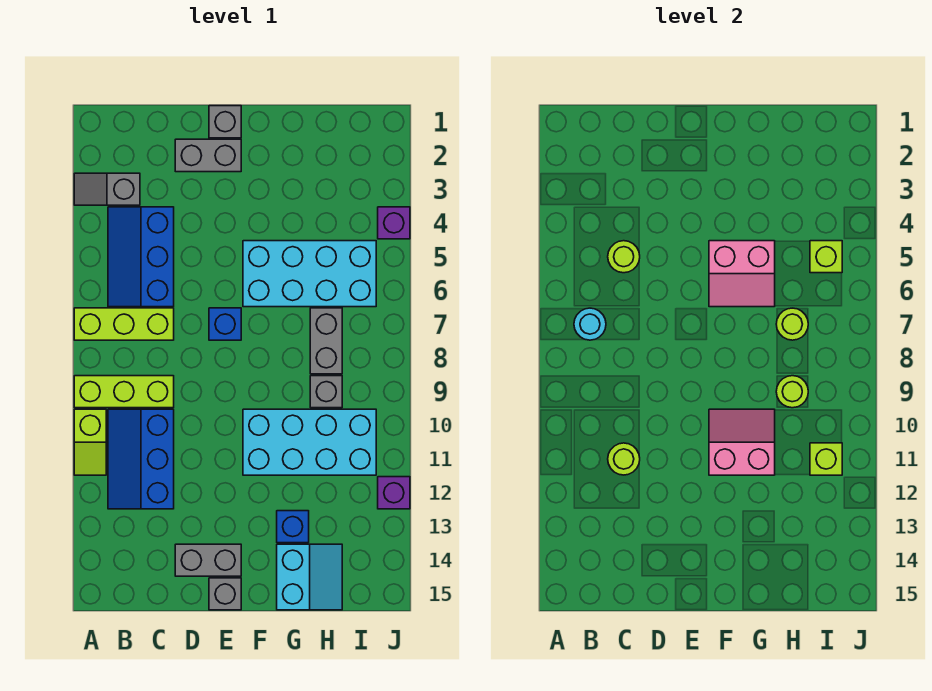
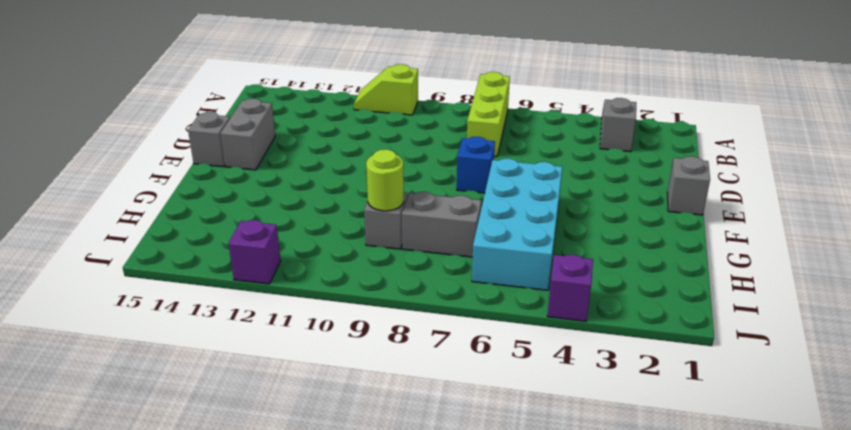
none -> lime 1x3 brick [74,376,174,408]
none -> blue 2x3 slope [108,207,174,307]
none -> blue 2x3 slope [108,409,174,509]

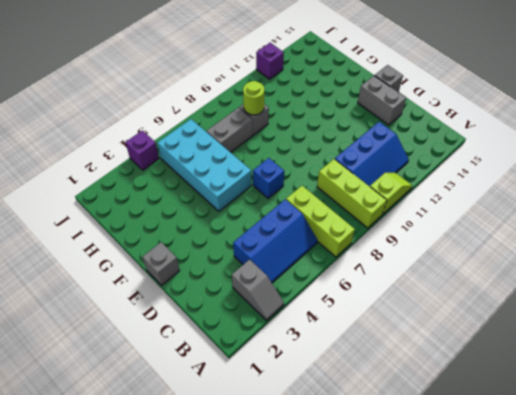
none -> grey 1x2 brick [175,139,241,172]
none -> cyan 2x4 brick [243,409,376,475]
none -> blue 1x1 brick [277,511,309,543]

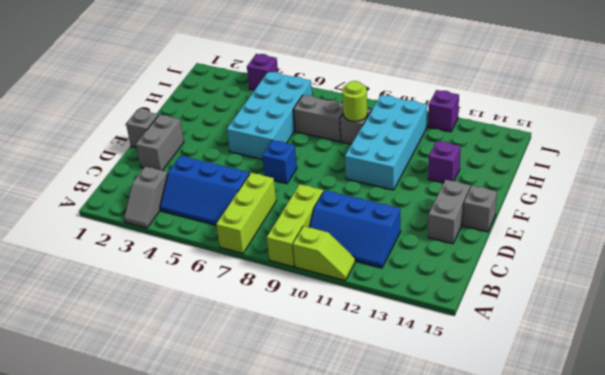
purple 1x1 brick [428,141,461,183] -> blue 1x1 brick [277,511,309,543]
none -> cyan 2x2 slope [277,544,342,610]
none -> cyan 1x1 round brick [574,308,606,340]
none -> lime 1x1 round brick [608,241,640,273]

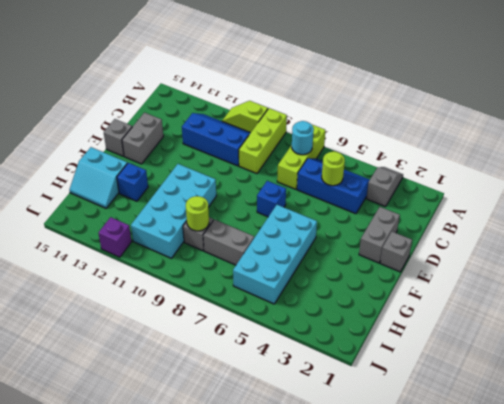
none -> purple 1x1 brick [378,207,410,239]
none -> lime 1x1 round brick [608,443,640,475]
none -> pink 2x2 slope [709,241,775,307]

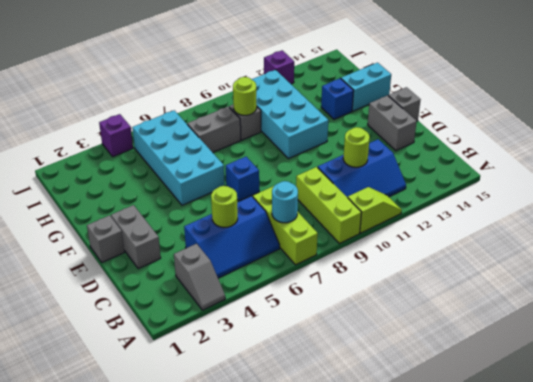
none -> pink 2x2 slope [709,241,775,307]
none -> pink 2x2 slope [709,409,775,475]
none -> lime 1x1 round brick [776,308,808,340]

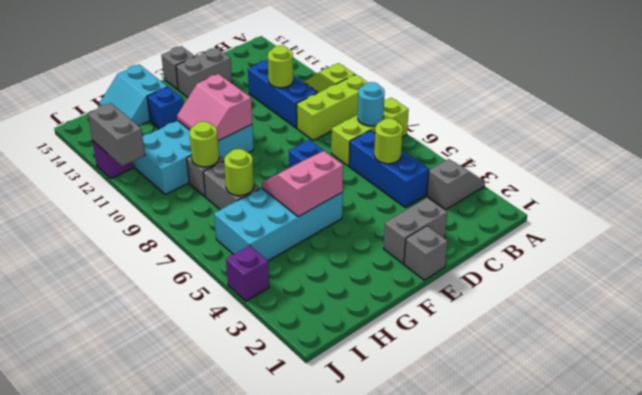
pink 2x2 slope [177,74,252,141] -> pink 2x2 slope turned to [709,409,775,475]
grey 1x2 brick [88,103,145,166] -> none
none -> lime 1x1 brick [810,241,842,273]
none -> lime 1x1 brick [810,443,842,475]

